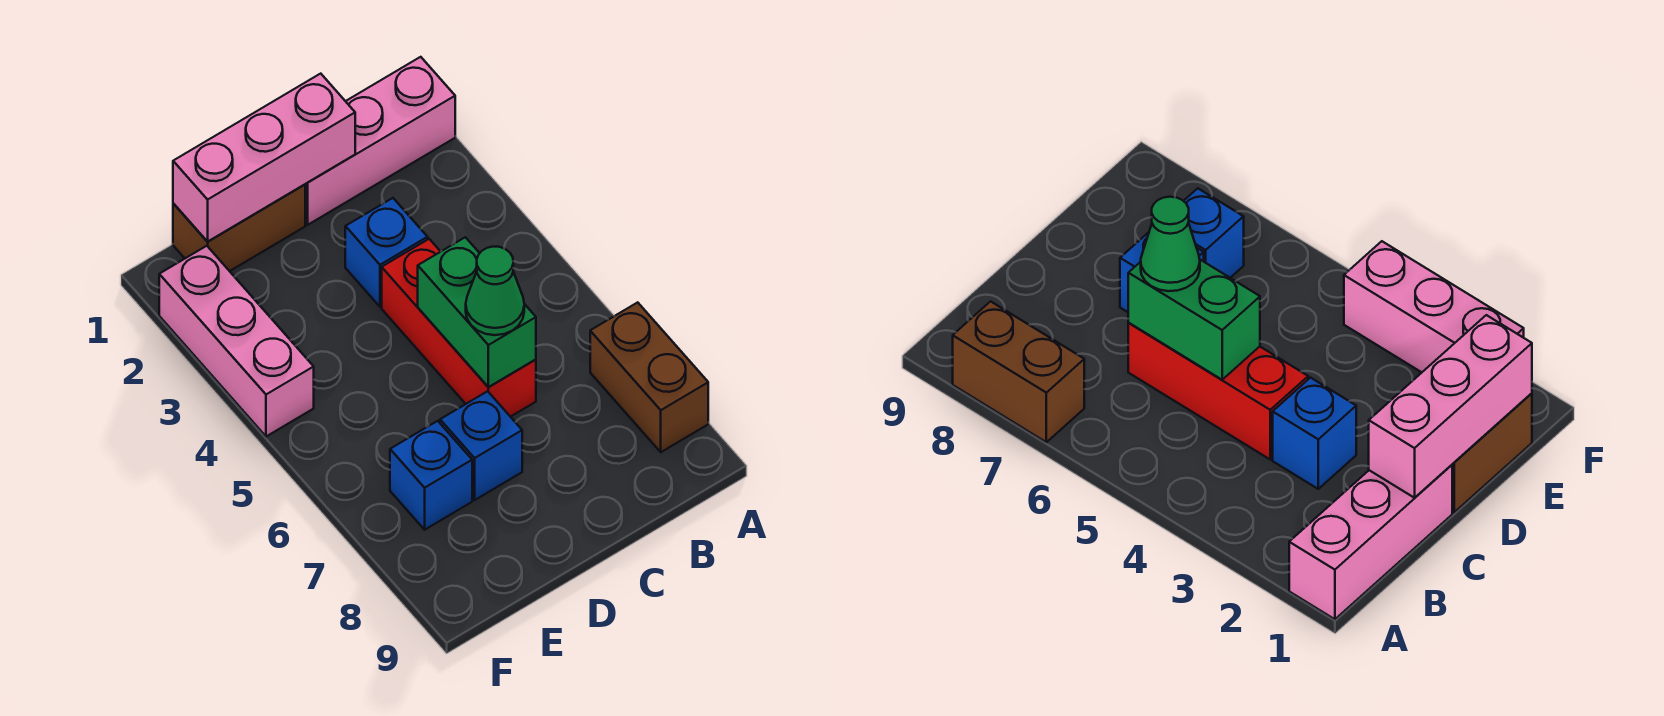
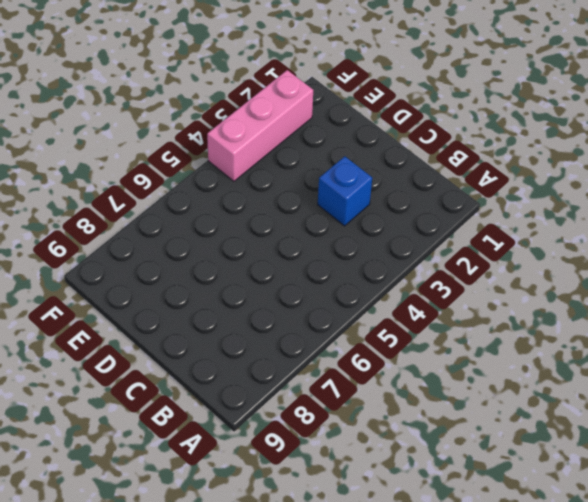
none -> pink 1x3 brick [305,57,455,225]
none -> brown 1x2 brick [590,302,708,452]

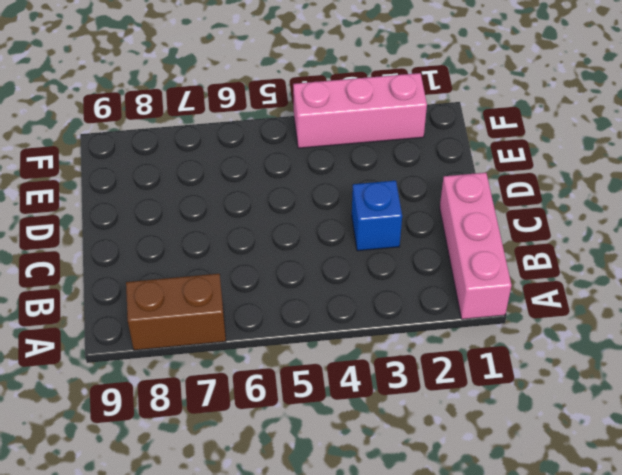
none -> red 1x3 brick [382,239,536,417]
none -> brown 1x2 brick [173,184,305,271]

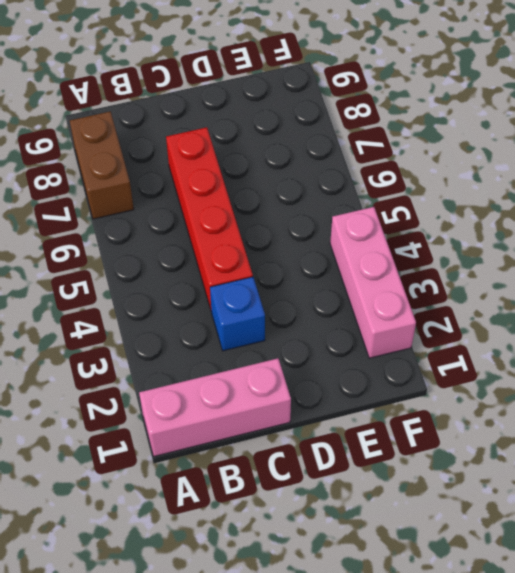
red 1x4 brick [166,127,253,309] -> red 1x3 brick [382,239,536,417]
none -> brown 1x2 brick [173,184,305,271]
none -> blue 1x1 brick [440,391,522,500]

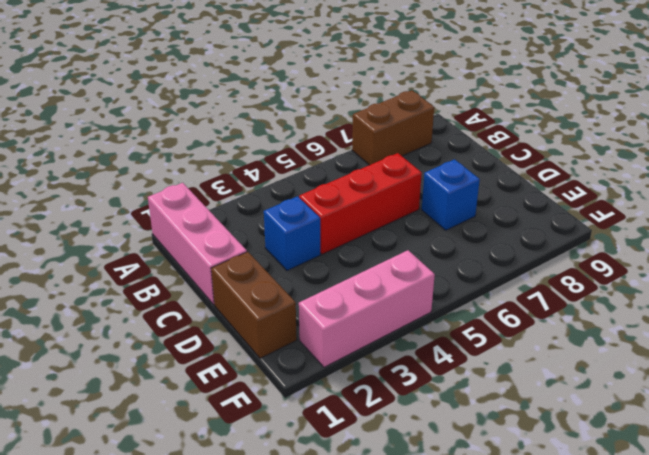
none -> blue 1x1 brick [390,421,472,530]
none -> pink 1x3 brick [173,74,355,242]

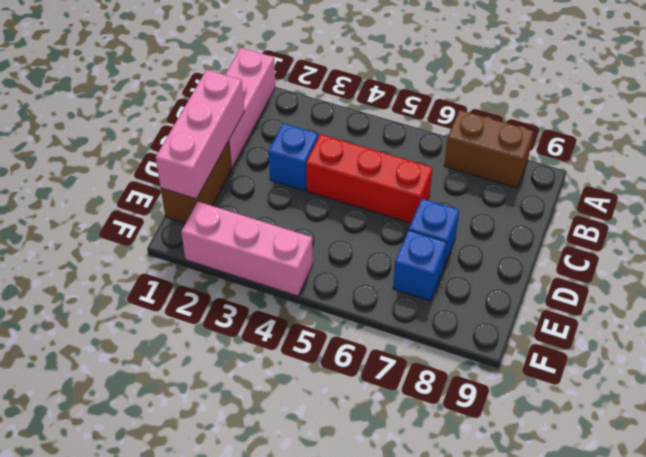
none -> green 1x2 brick [418,237,536,387]
none -> green 1x1 cone [466,247,524,335]

